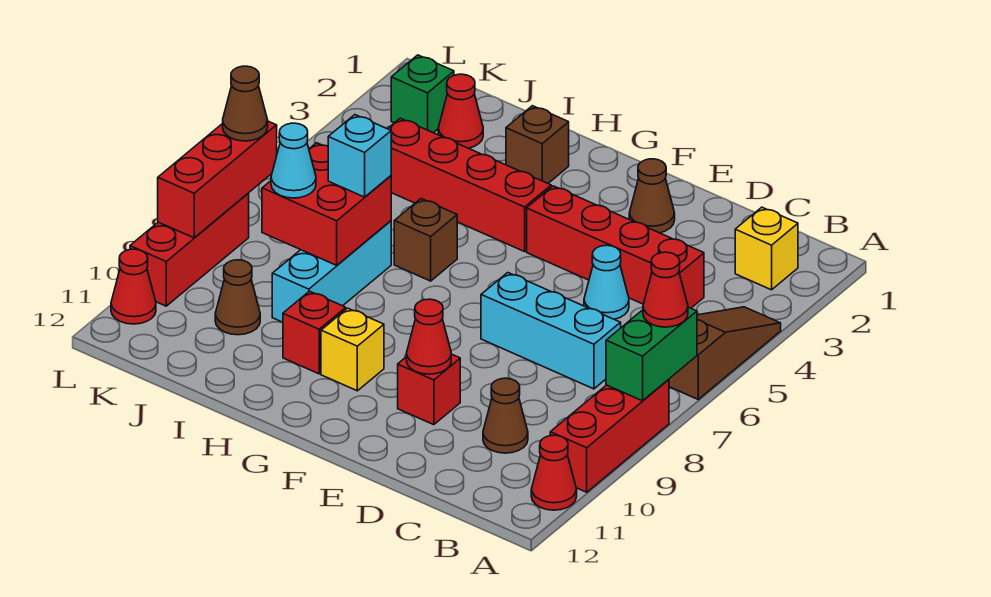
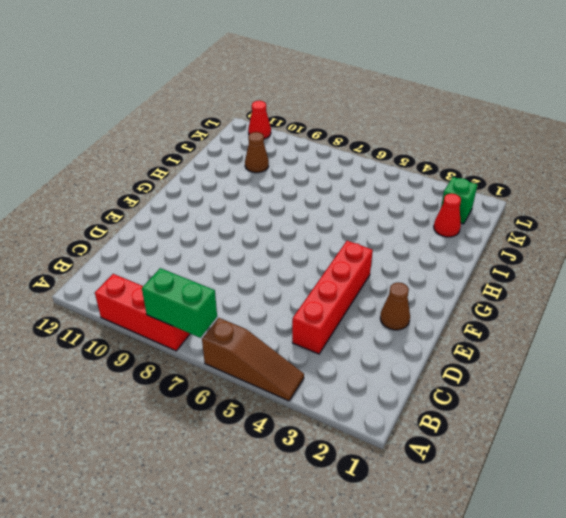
none -> red 1x1 cone [531,435,577,510]
none -> yellow 1x1 brick [735,207,798,290]
none -> cyan 1x3 brick [481,273,621,389]

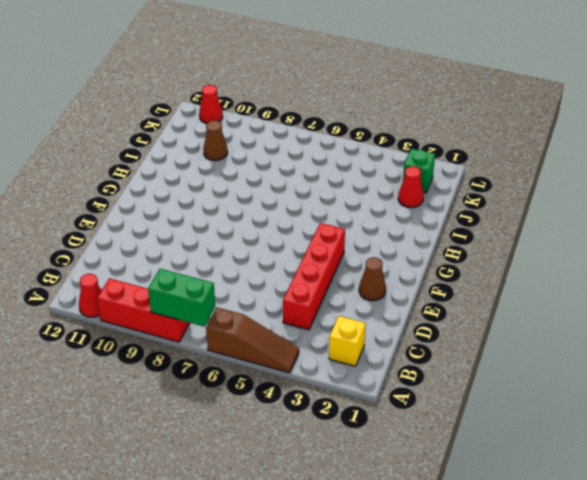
none -> cyan 1x3 brick [481,273,621,389]
none -> brown 1x1 cone [483,378,528,453]
none -> cyan 1x1 cone [584,245,629,319]

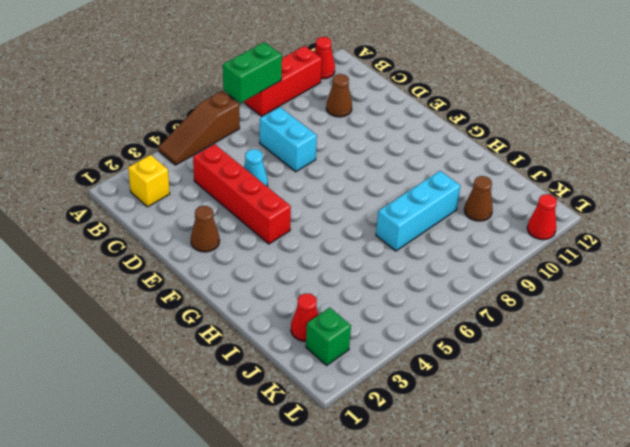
cyan 1x2 brick [260,107,317,172] -> cyan 1x3 brick [481,273,621,389]
none -> red 1x1 brick [398,354,460,425]
none -> red 1x4 brick [388,118,551,252]
none -> yellow 1x1 brick [321,308,384,391]

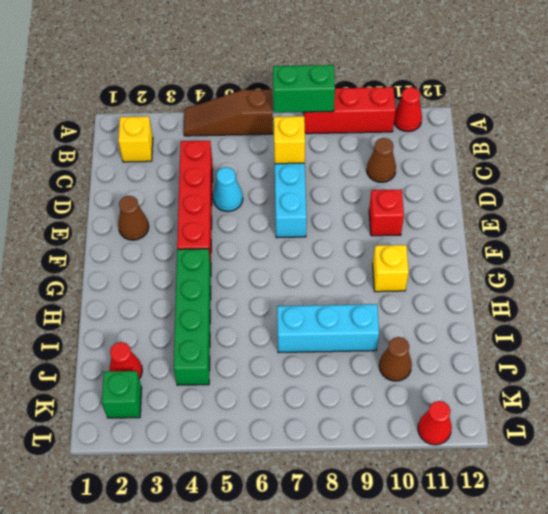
yellow 1x1 brick [274,116,305,164] -> none
green 1x4 brick [174,249,211,385] -> red 1x4 brick [388,118,551,252]
none -> brown 1x1 brick [506,106,569,183]
none -> brown 1x1 brick [394,199,457,281]
none -> red 1x1 brick [283,291,346,374]

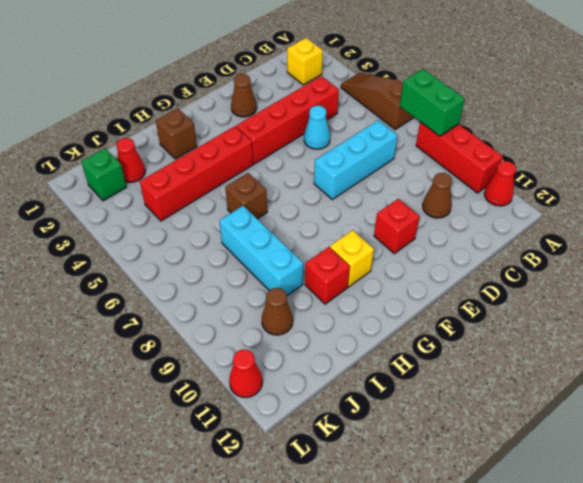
none -> red 1x3 brick [130,194,249,306]
none -> red 1x1 cone [406,299,451,374]
none -> red 2x2 brick [262,143,391,265]

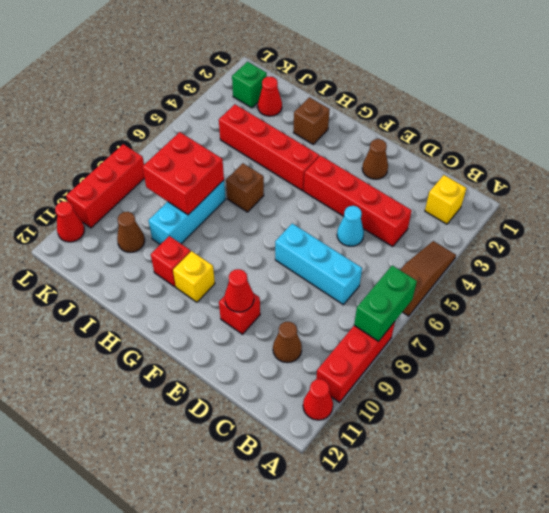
none -> red 1x3 brick [158,121,277,238]
none -> red 1x1 cone [643,252,688,327]
none -> cyan 1x1 brick [328,115,391,197]

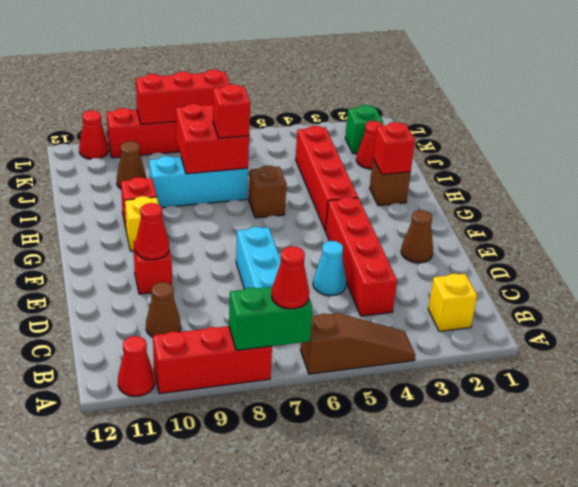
red 1x1 brick [373,122,415,175] -> none
red 1x1 brick [213,84,250,138] -> cyan 1x1 brick [328,115,391,197]
none -> cyan 1x1 cone [271,123,316,198]
none -> brown 1x1 cone [223,66,268,141]

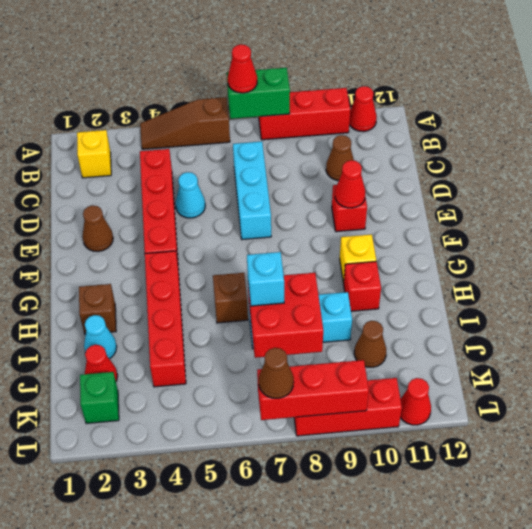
cyan 1x1 cone [84,315,117,359] -> cyan 1x1 cone moved to [271,123,316,198]

